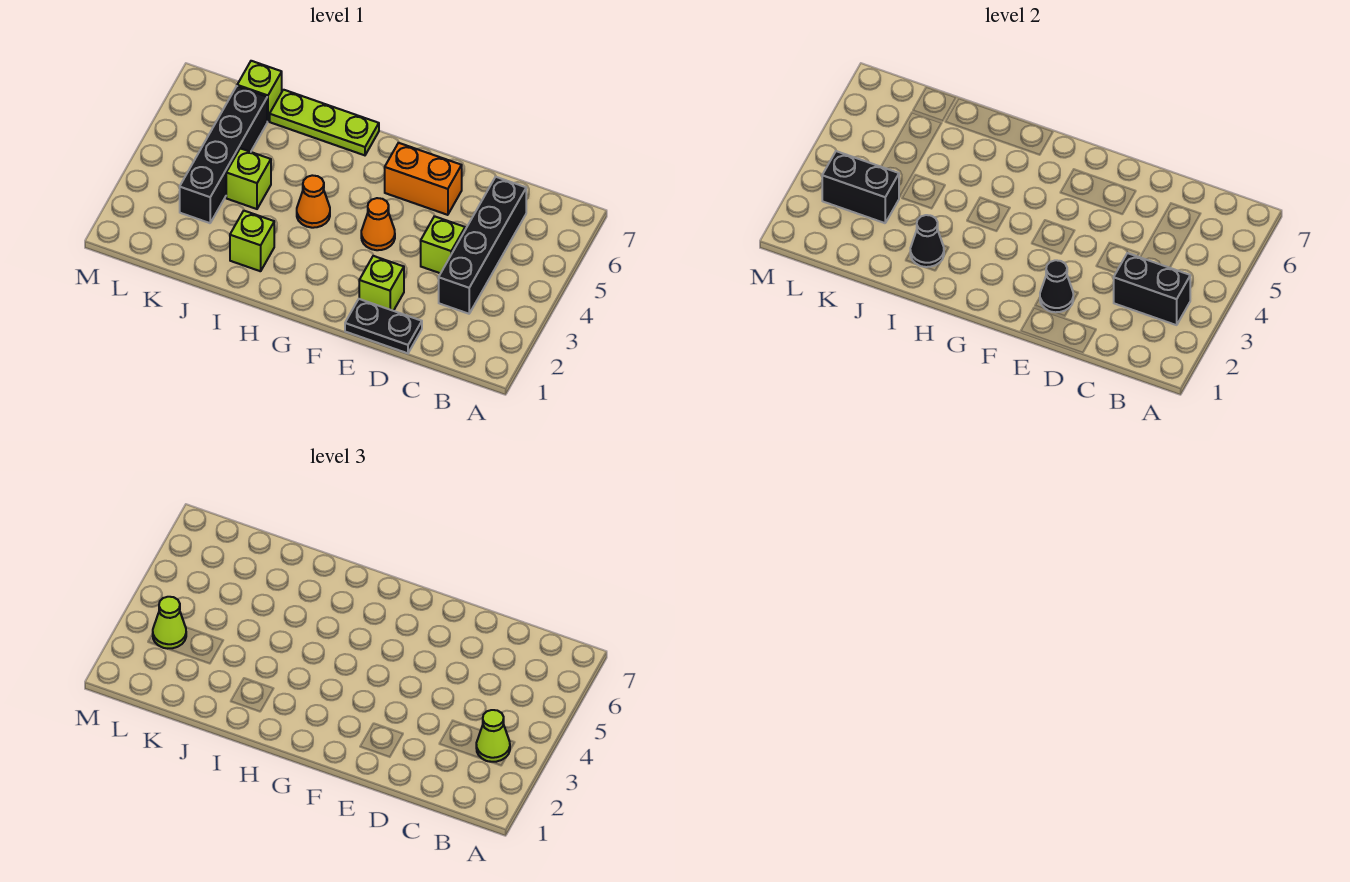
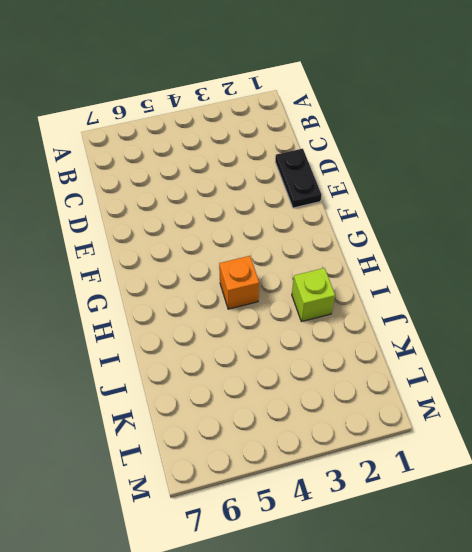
orange 1x1 brick [219,256,259,309] -> orange 1x1 cone [297,175,330,228]
none -> black 1x4 brick [439,177,526,314]
none -> lime 1x1 brick [421,216,465,273]
none -> lime 1x1 brick [359,256,404,311]

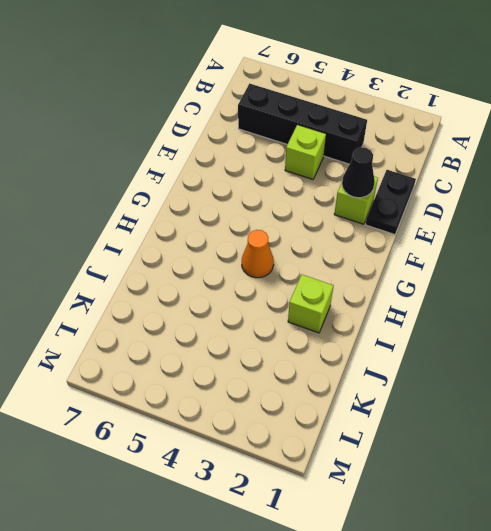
none -> orange 1x2 brick [385,143,462,215]
none -> orange 1x1 cone [361,198,395,250]
none -> lime 1x3 plate [270,90,379,155]

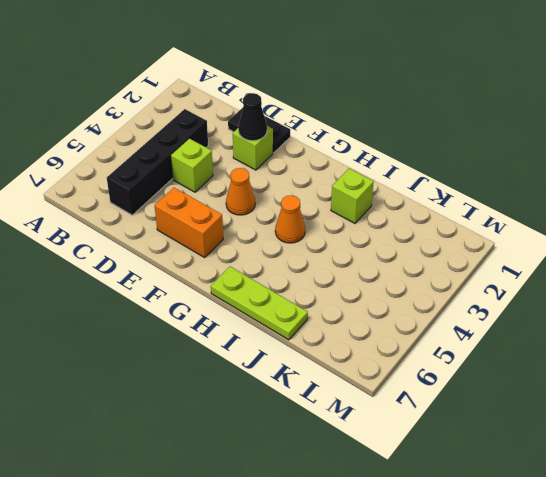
none -> lime 1x1 brick [226,148,271,209]
none -> black 1x4 brick [180,86,267,223]
none -> lime 1x1 brick [237,61,282,121]

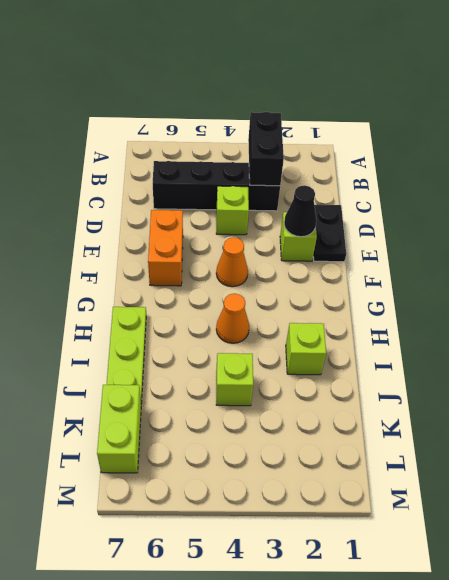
lime 1x2 brick [97,385,141,473] -> lime 1x1 brick [237,61,282,121]
none -> black 1x4 brick [180,86,267,223]
none -> black 1x1 cone [910,215,944,267]
none -> black 1x2 brick [822,151,899,223]

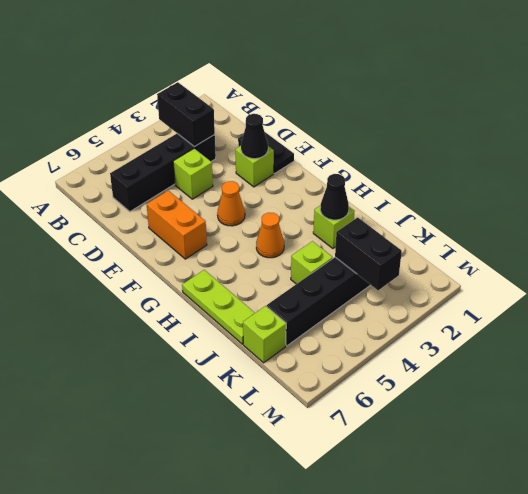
none -> lime 1x1 cone [476,710,510,762]
none -> lime 1x1 cone [153,597,186,649]

